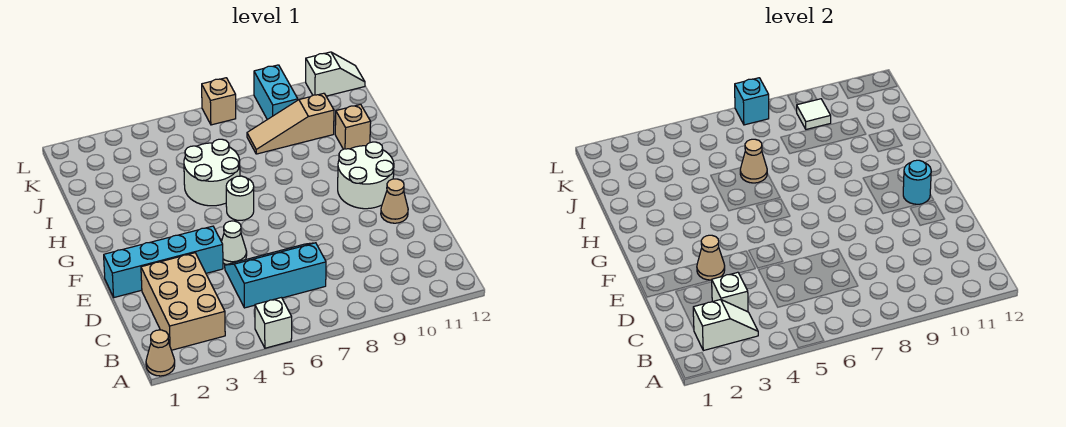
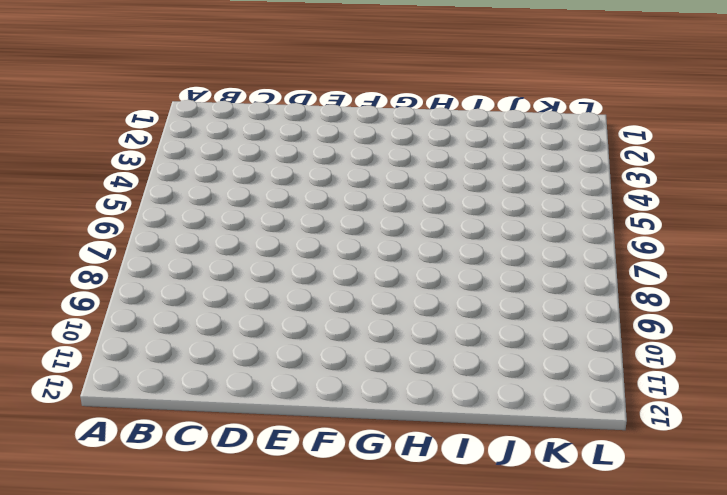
none -> tan 1x1 cone [146,330,175,376]
none -> white 1x1 brick [255,298,292,348]
none -> tan 2x3 brick [141,253,225,350]

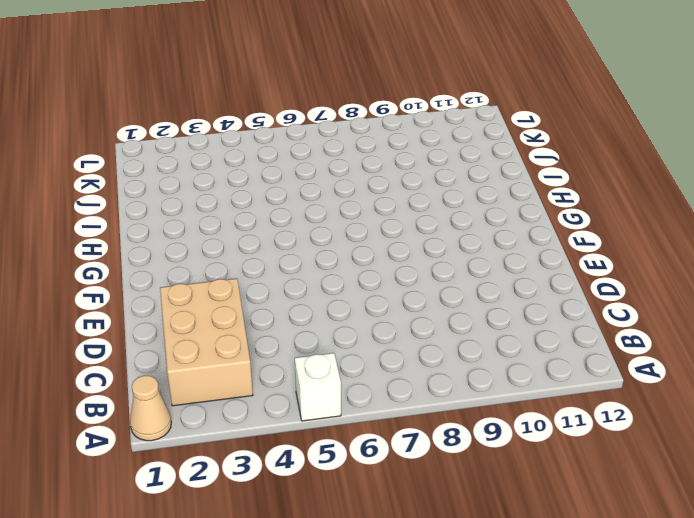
none -> cyan 2x3 slope [225,243,326,308]
none -> cyan 1x4 brick [104,226,223,297]
none -> white 1x1 cone [221,221,247,265]

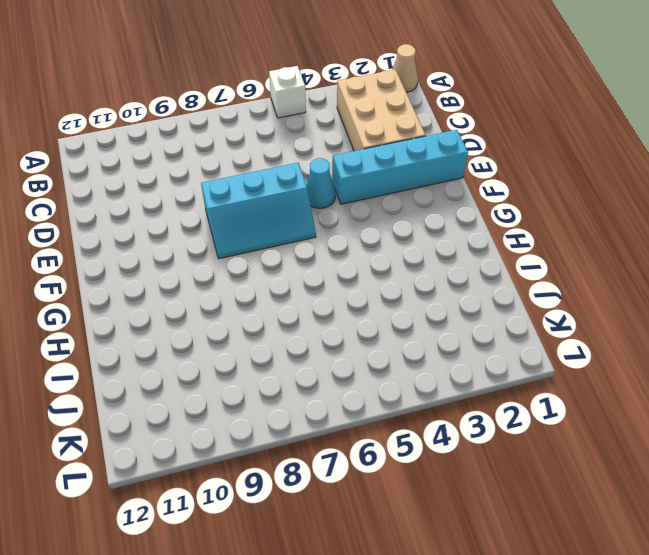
cyan 1x1 cone [306,158,336,208] -> white 1x1 cone [221,221,247,265]
cyan 2x3 slope [201,163,316,259] -> cyan 2x3 slope moved to [225,243,326,308]
none -> tan 1x1 cone [381,179,408,223]
none -> white 2x2 round brick [338,142,394,209]
none -> white 1x1 round brick [226,176,254,220]

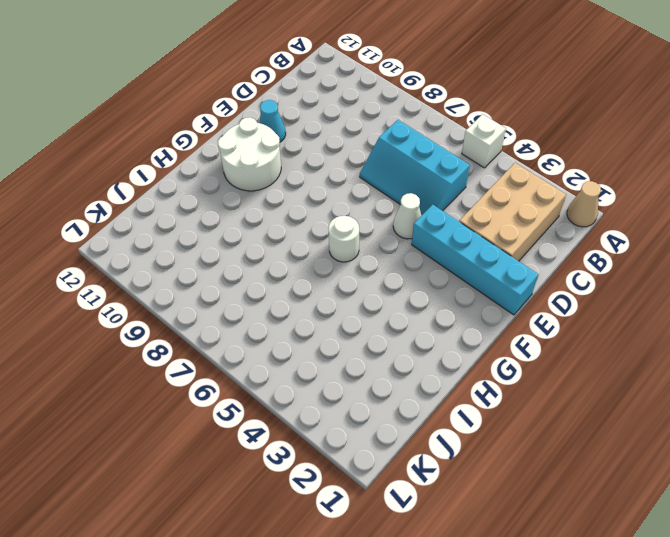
cyan 1x1 cone [259,100,286,142] -> tan 1x1 cone [381,179,408,223]
none -> white 2x2 round brick [184,139,240,206]
none -> tan 1x1 brick [335,104,371,149]
none -> tan 1x3 slope [247,93,334,154]

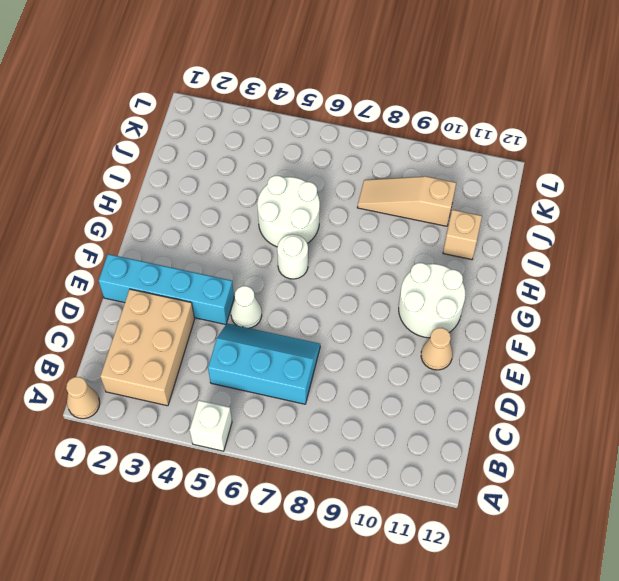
none -> cyan 1x2 brick [254,65,298,120]
none -> tan 1x1 brick [202,78,236,125]
none -> white 1x2 slope [306,52,365,96]

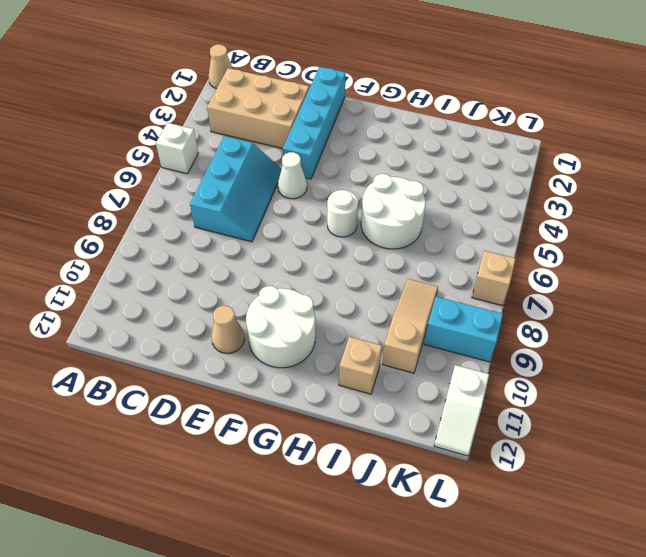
none -> white 1x2 slope [693,300,758,351]
none -> white 1x1 brick [712,272,748,312]
none -> tan 1x1 cone [697,235,725,280]

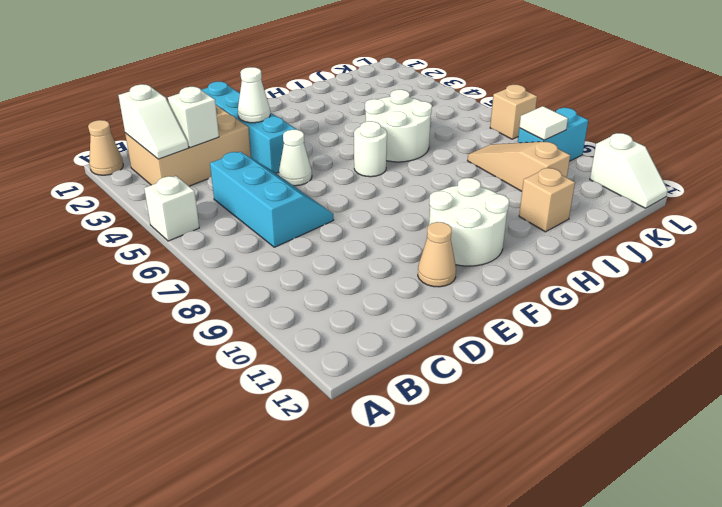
white 1x1 cone [238,67,270,123] -> tan 1x1 cone [697,235,725,280]
none -> cyan 1x1 round brick [903,160,931,205]
none -> tan 1x1 cone [740,139,767,183]
none -> cyan 1x1 brick [735,78,769,125]

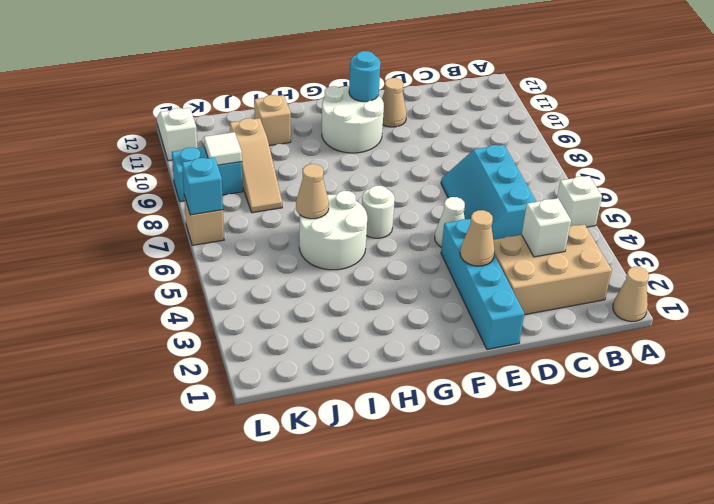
none -> white 1x2 slope [693,300,758,351]

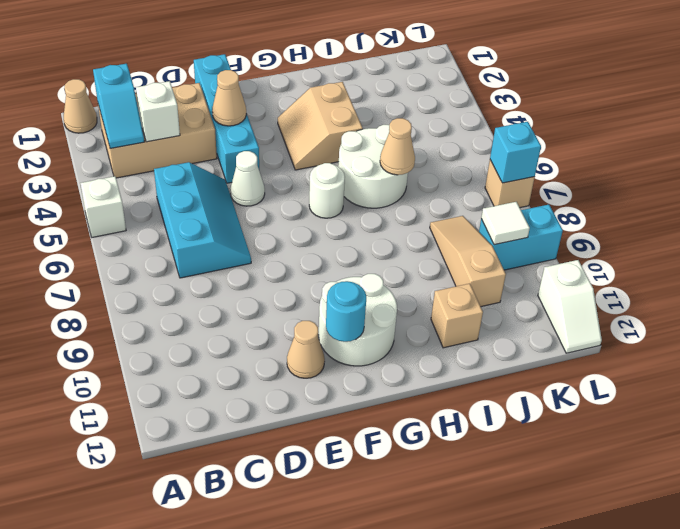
cyan 1x2 slope [93,64,144,149] -> white 1x2 slope [693,300,758,351]
tan 2x2 slope [278,82,363,170] -> none

